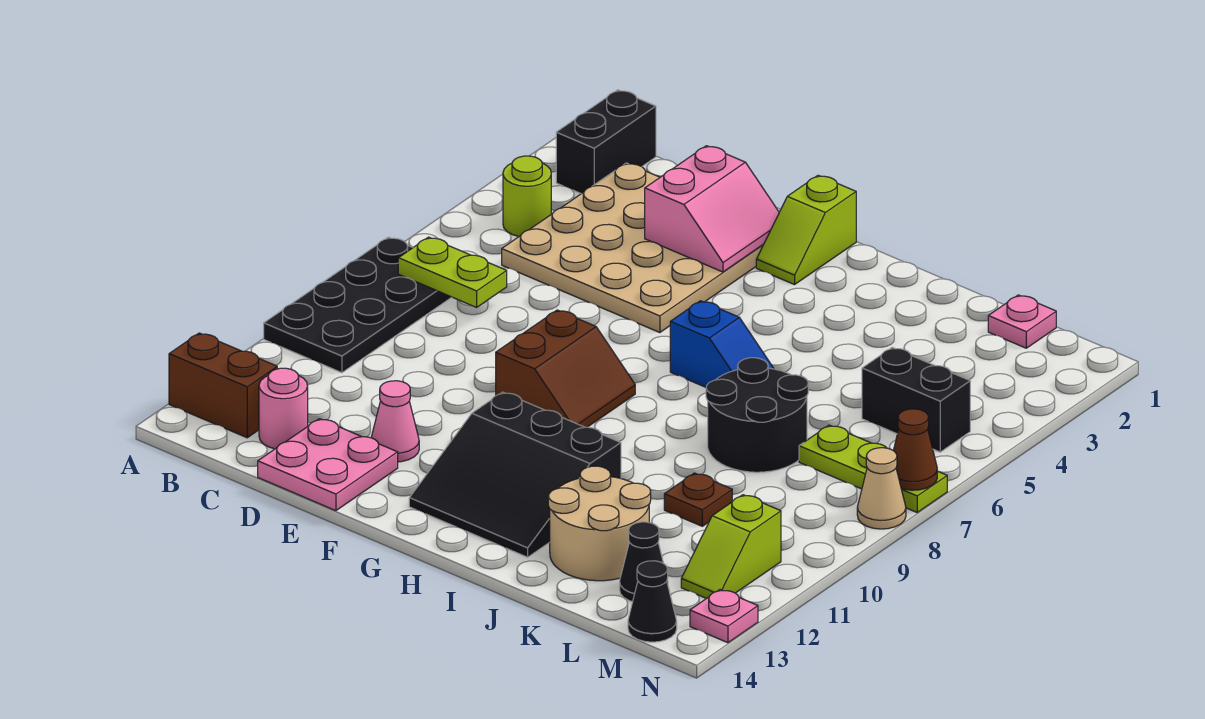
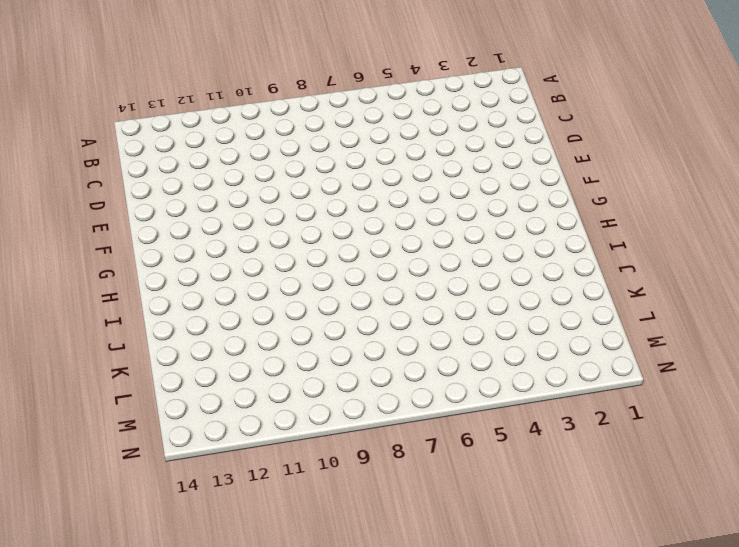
none -> black 2x4 plate [264,237,452,373]
none -> brown 1x2 brick [169,333,277,438]
none -> black 1x2 brick [556,90,656,194]

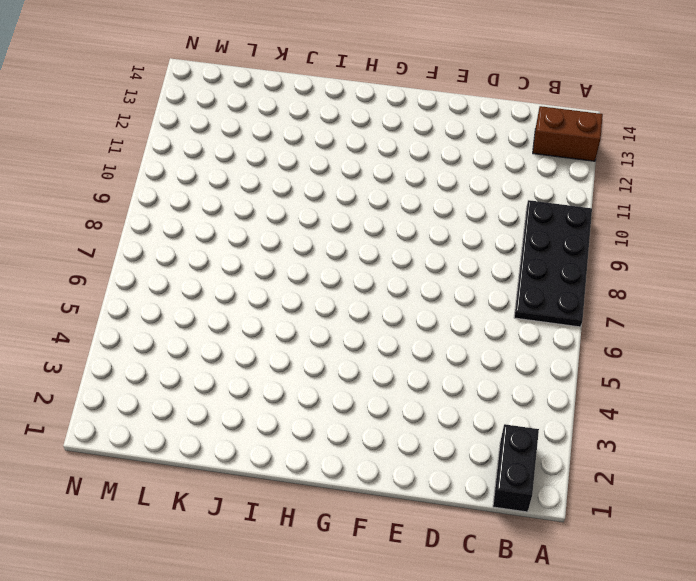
none -> lime 1x1 round brick [503,156,551,236]
none -> tan 4x4 plate [502,163,763,333]
none -> pink 1x1 round brick [259,368,308,449]

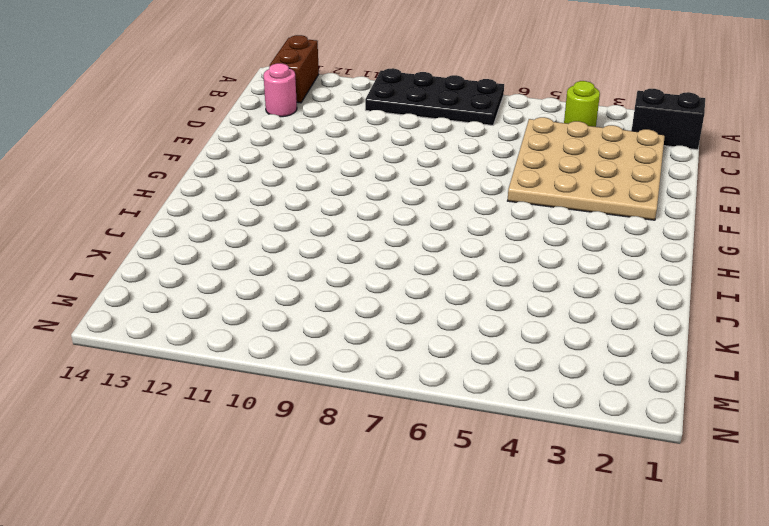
none -> pink 2x2 plate [258,419,398,511]
none -> pink 1x1 cone [371,381,419,462]
none -> brown 2x2 slope [496,310,635,427]

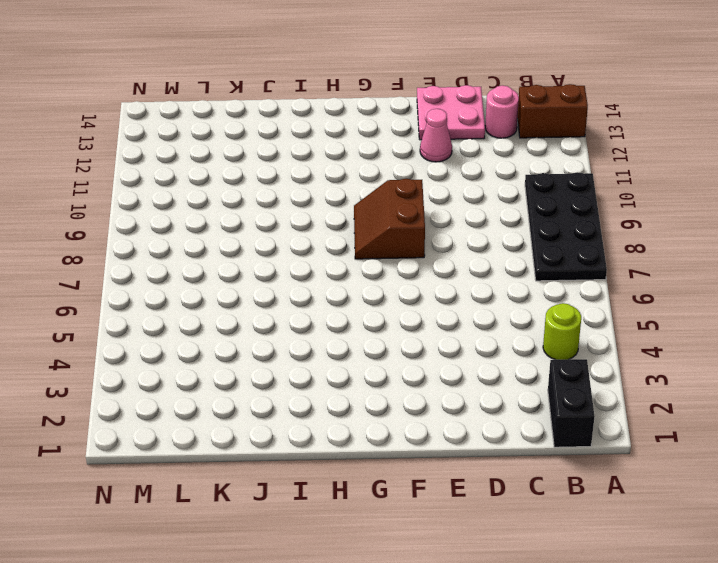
none -> tan 4x4 plate [502,163,763,333]
none -> lime 1x2 slope [756,175,856,285]
none -> black 3x3 slope [409,392,621,557]

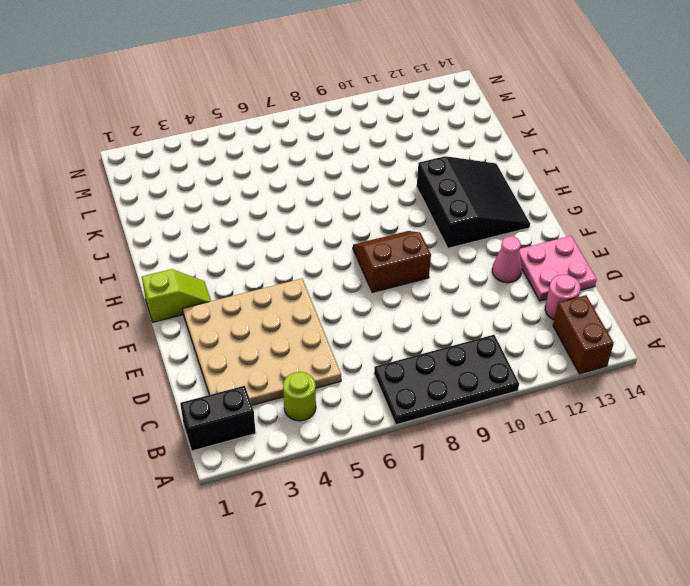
none -> blue 1x2 slope [670,301,774,387]
none -> black 2x2 round brick [706,358,808,472]
none -> tan 2x2 round brick [548,466,651,581]

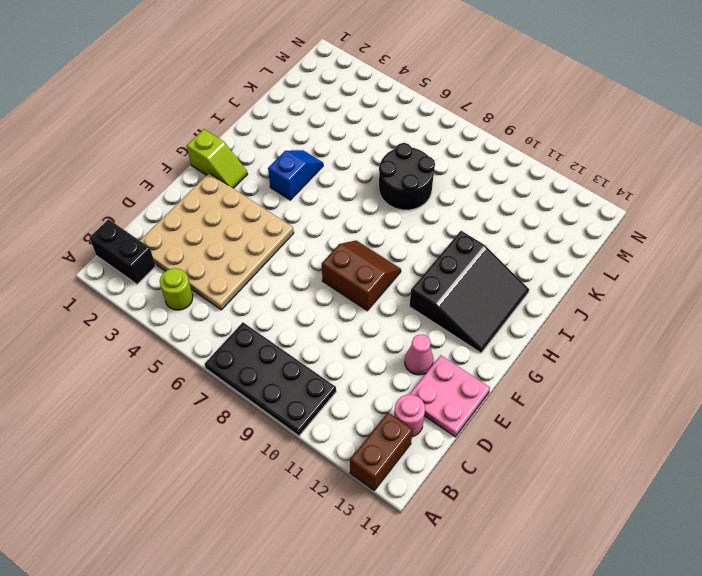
blue 1x2 slope [268,150,323,200] -> blue 1x2 slope moved to [670,301,774,387]
none -> tan 2x2 round brick [548,466,651,581]
none -> brown 1x1 plate [664,473,732,526]
none -> pink 1x1 plate [988,295,1056,348]

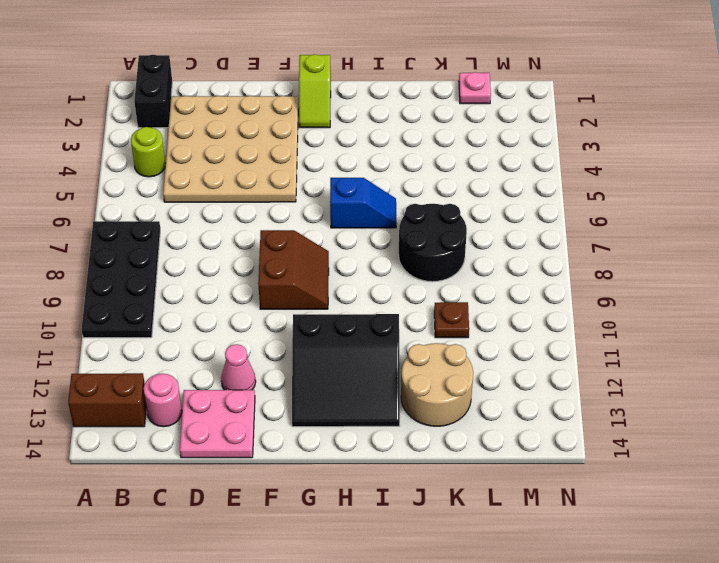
none -> black 1x2 brick [862,348,970,452]
none -> lime 1x3 plate [799,425,947,512]
none -> black 1x1 cone [620,522,668,602]

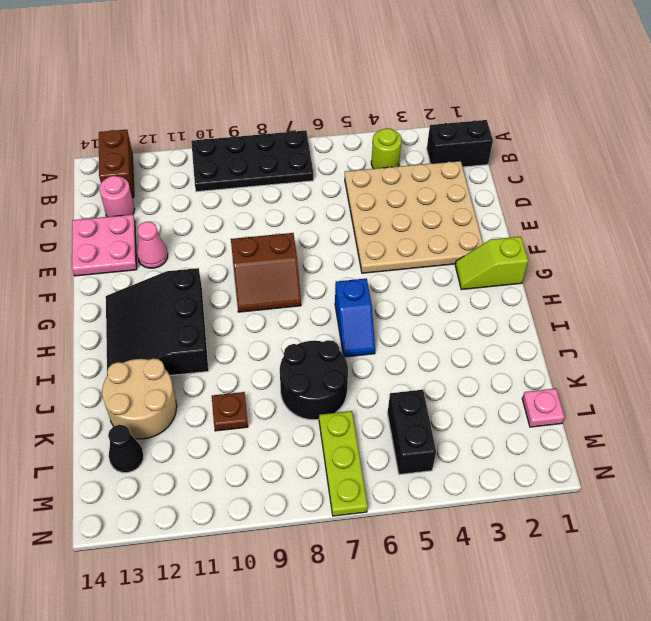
none -> lime 1x2 slope [681,495,781,599]
none -> black 1x1 cone [628,561,677,642]
none -> tan 1x1 cone [857,448,906,529]

